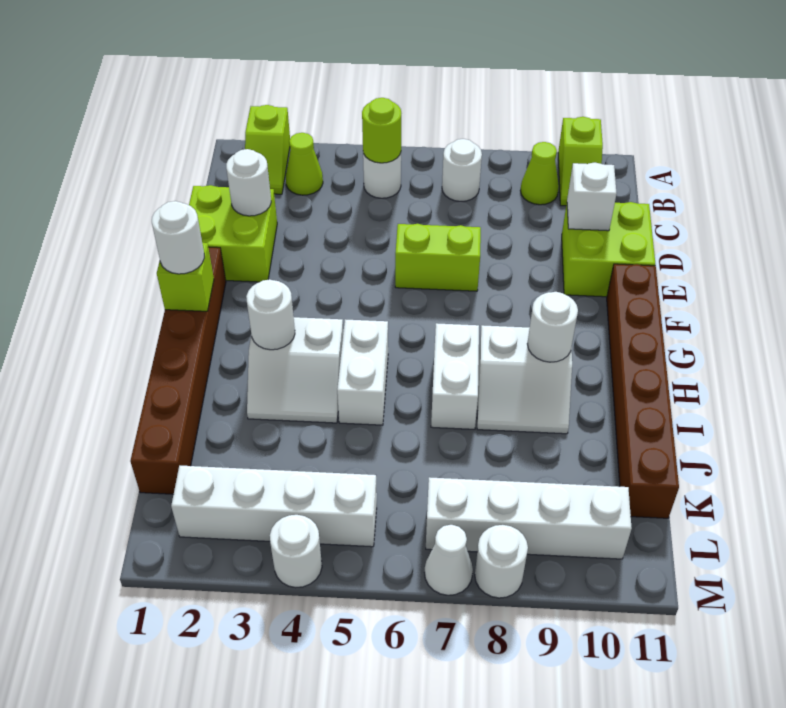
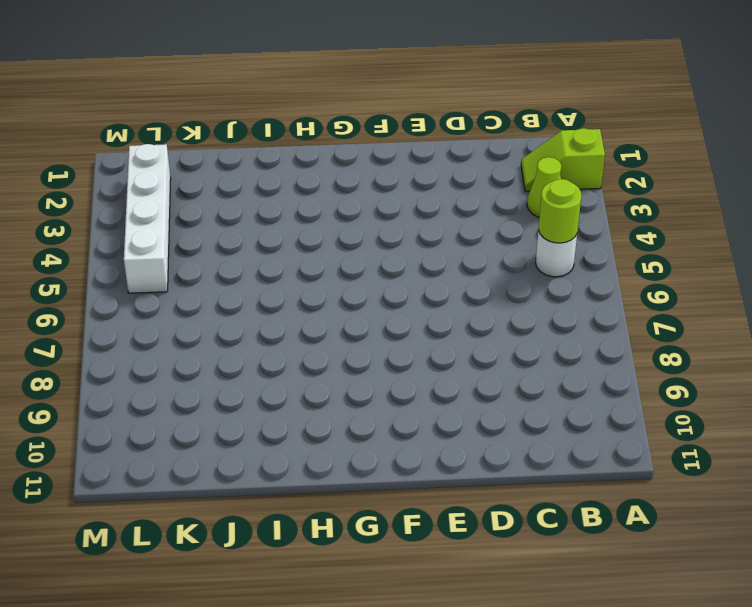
none -> lime 1x2 slope [558,117,603,206]
none -> white 1x1 round brick [442,139,482,201]
none -> lime 1x1 cone [520,142,559,205]

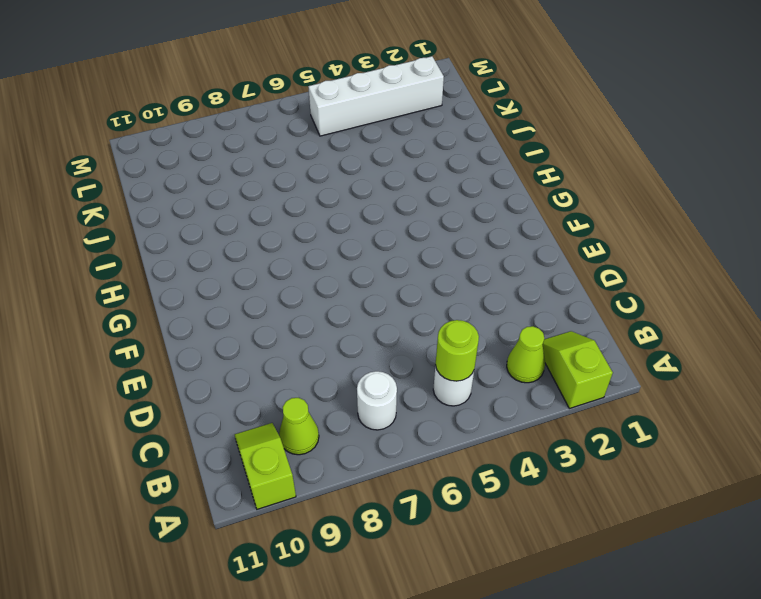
none -> lime 2x2 brick [189,185,277,282]
none -> lime 2x2 brick [562,202,655,297]
none -> lime 1x2 brick [395,224,481,291]

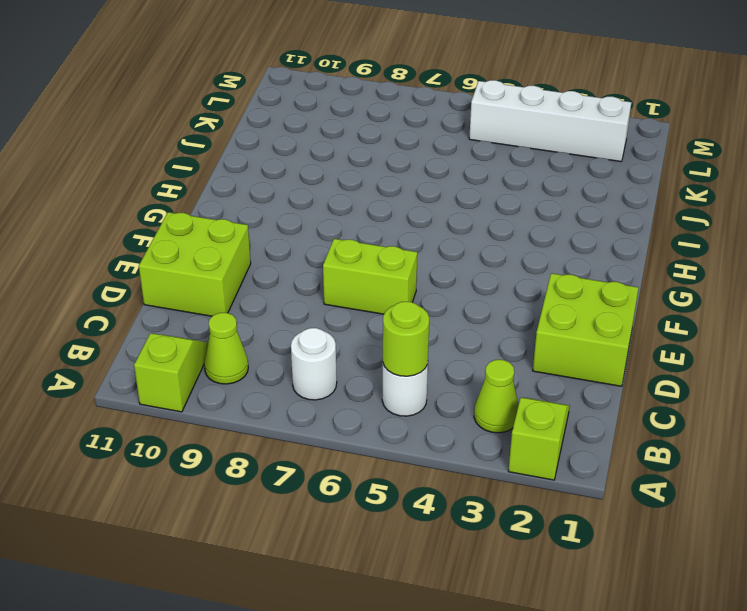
none -> brown 1x6 brick [130,247,226,494]
none -> brown 1x6 brick [607,264,679,518]
none -> white 2x2 slope [247,317,343,423]

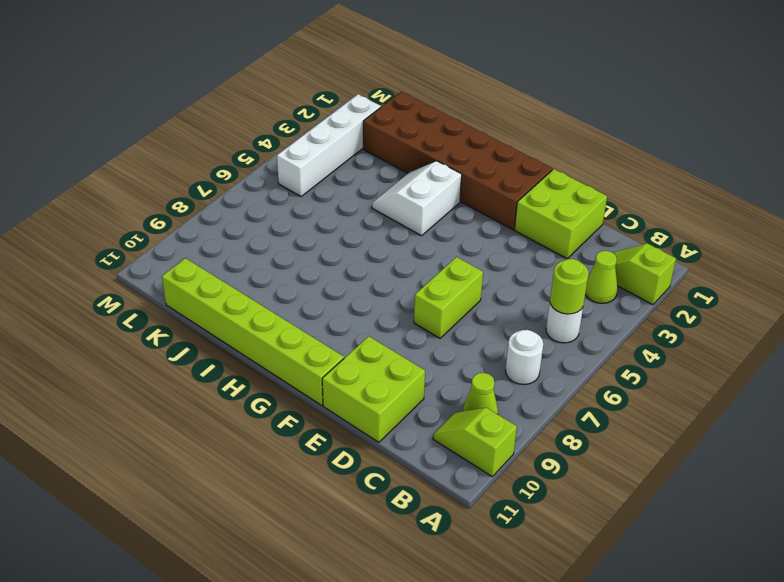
brown 2x6 brick [363,92,552,230] -> brown 1x6 brick [130,247,226,494]
lime 1x6 brick [162,258,344,406] -> brown 1x6 brick [607,264,679,518]
none -> white 1x2 brick [337,319,388,425]
none -> white 1x2 brick [431,323,479,429]
none -> white 2x2 slope [477,325,572,434]

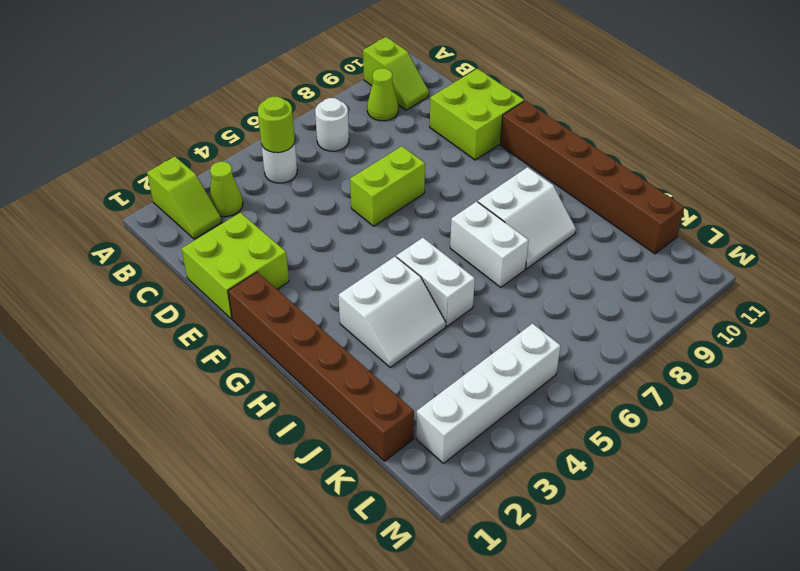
none -> white 1x4 brick [426,477,632,559]
none -> white 1x1 round brick [270,515,322,588]
none -> white 1x1 cone [425,525,473,595]

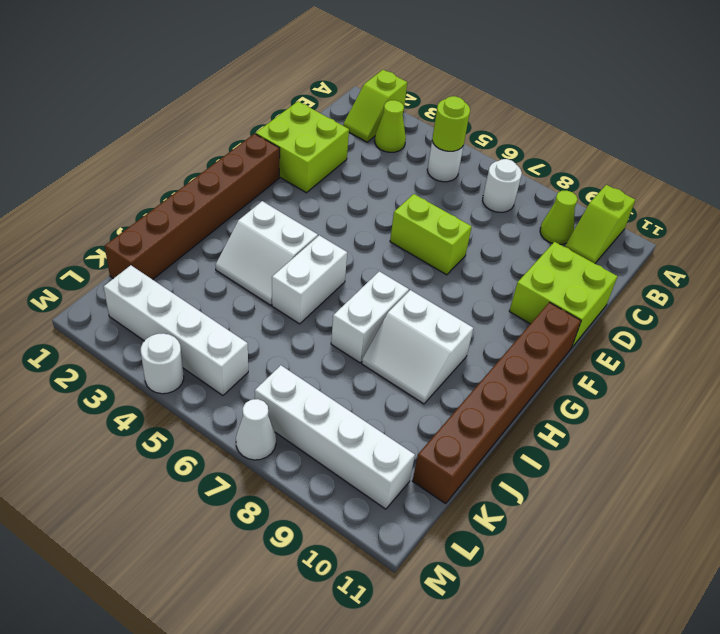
none -> white 1x1 round brick [475,525,528,598]
none -> white 1x1 round brick [226,149,271,216]
none -> white 1x1 brick [567,163,617,231]

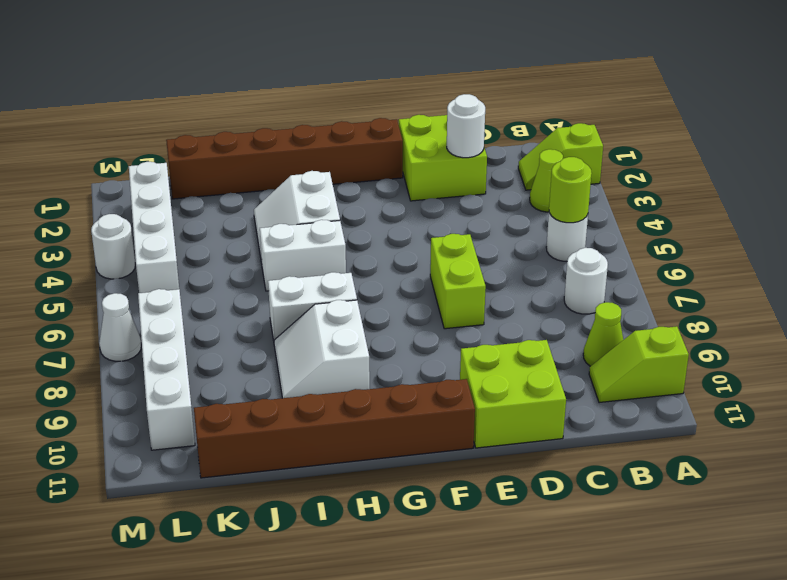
none -> white 1x1 round brick [475,525,528,598]
none -> white 1x1 brick [567,163,617,231]
none -> lime 1x1 brick [157,243,214,311]

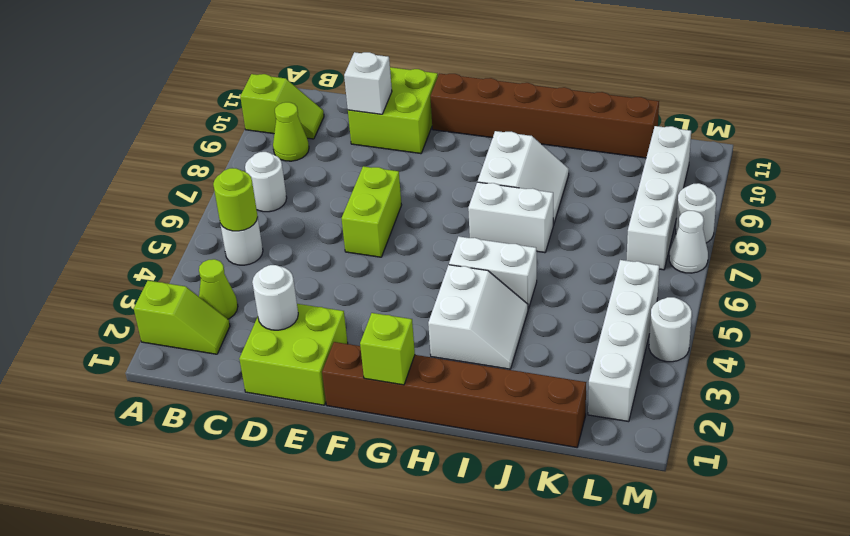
none -> white 1x1 round brick [246,279,295,350]
none -> white 1x1 round brick [527,292,578,362]
none -> white 1x1 round brick [152,201,204,274]

